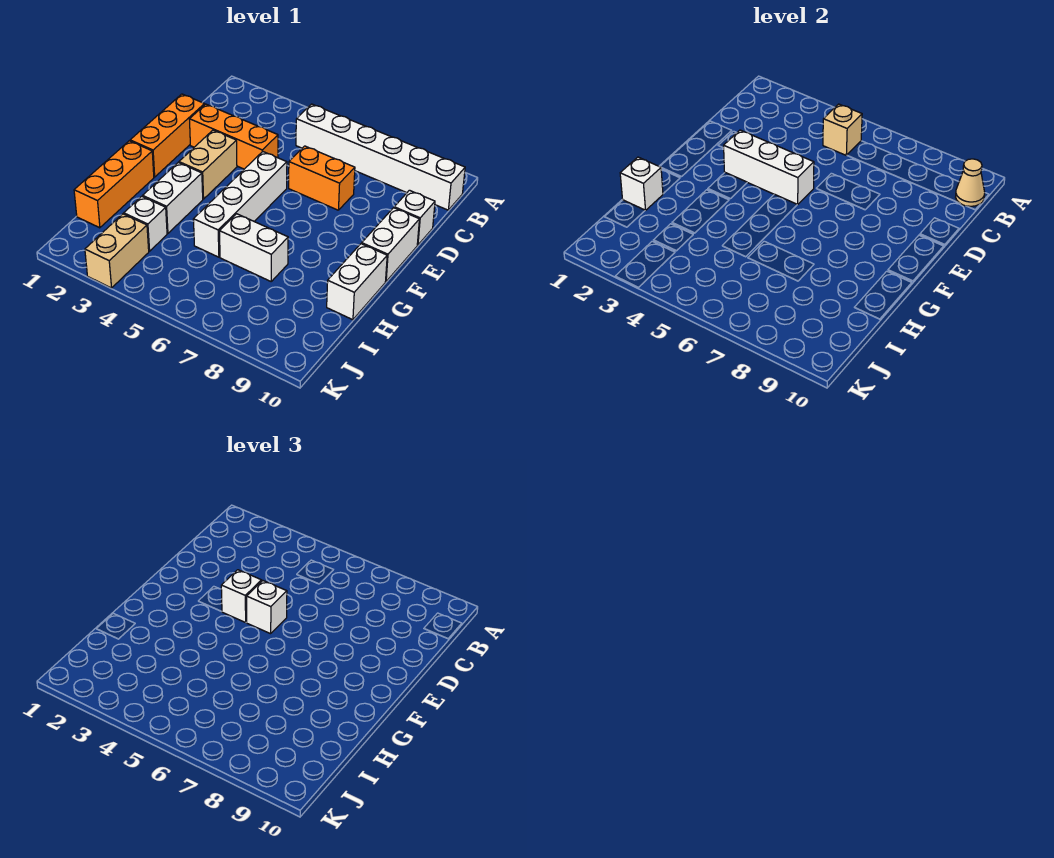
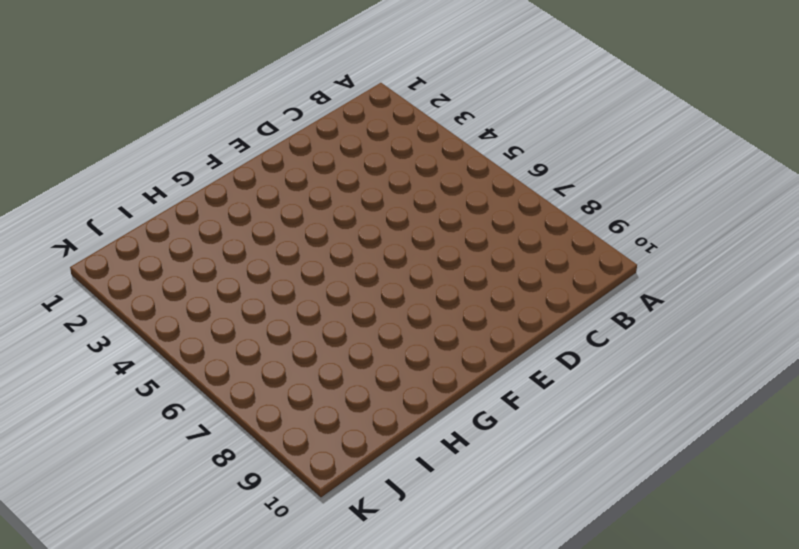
none -> white 1x6 brick [296,104,465,210]
none -> orange 1x3 brick [130,94,205,177]
none -> orange 1x3 brick [189,104,278,169]

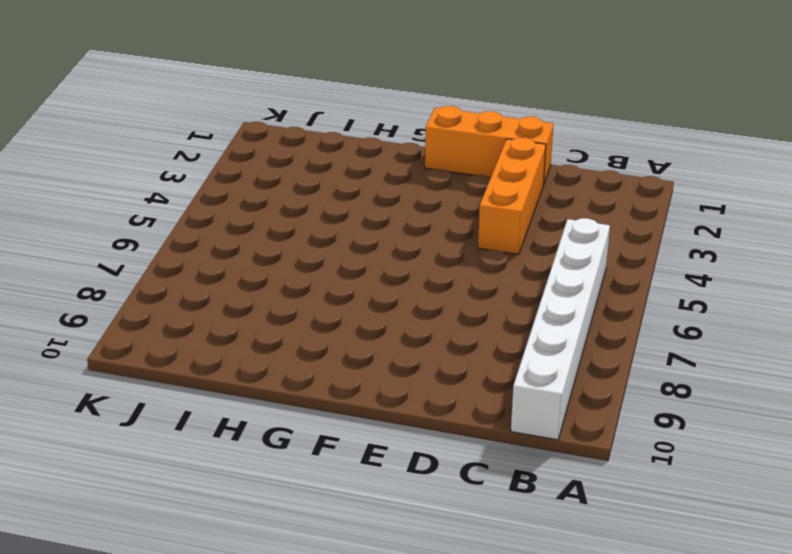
none -> orange 1x2 brick [289,146,355,210]
none -> white 1x1 brick [394,190,435,245]
none -> tan 1x2 brick [179,130,237,199]

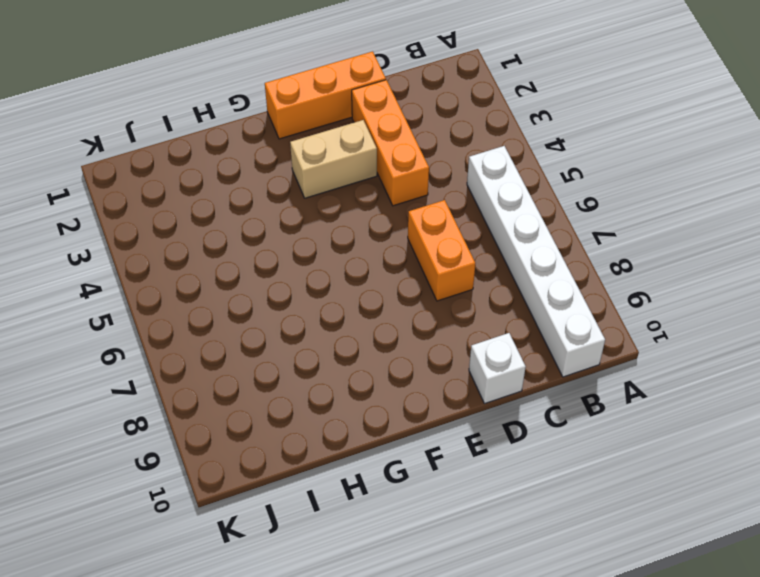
none -> white 1x4 brick [193,152,287,257]
none -> white 1x2 brick [362,208,419,281]
none -> orange 1x3 brick [74,141,154,228]

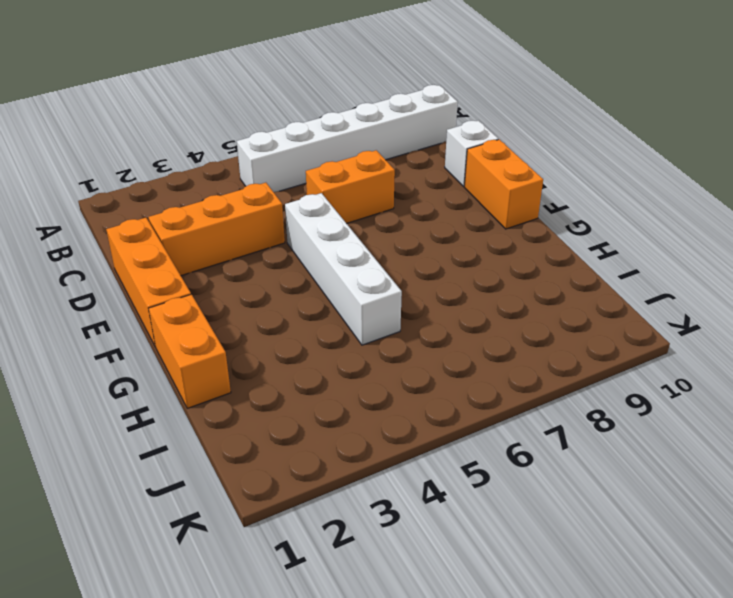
orange 1x2 brick [464,139,543,229] -> white 1x2 brick [362,208,419,281]
orange 1x2 brick [148,294,231,408] -> orange 1x3 brick [74,141,154,228]
none -> tan 1x2 brick [179,130,237,199]
none -> white 1x2 brick [143,163,203,233]
none -> white 1x2 brick [327,244,387,320]

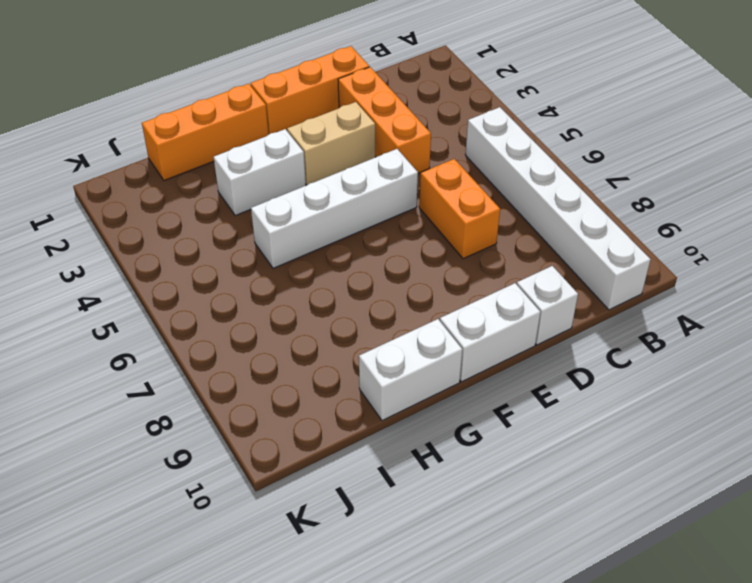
none -> white 1x2 brick [219,214,288,281]
none -> white 1x1 brick [124,196,167,251]
none -> tan 1x2 brick [85,214,149,288]

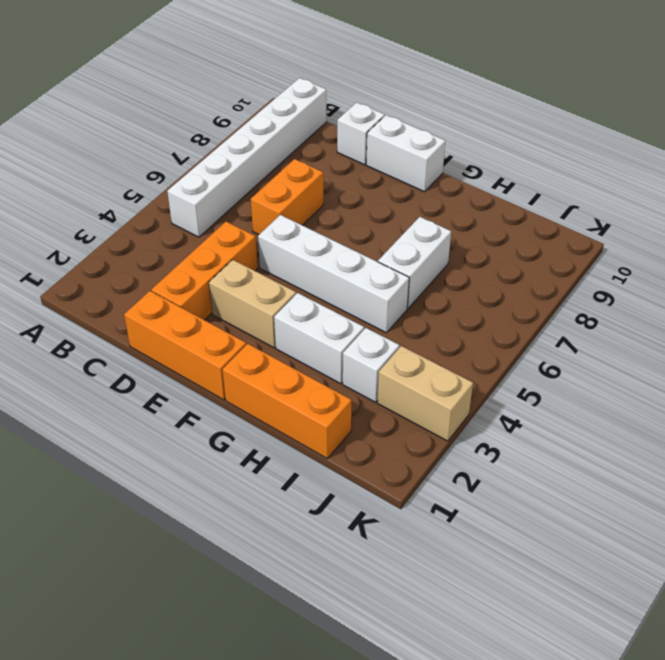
none -> white 1x2 brick [327,244,387,320]
none -> tan 1x1 brick [823,104,862,155]
none -> tan 1x1 cone [956,159,985,206]

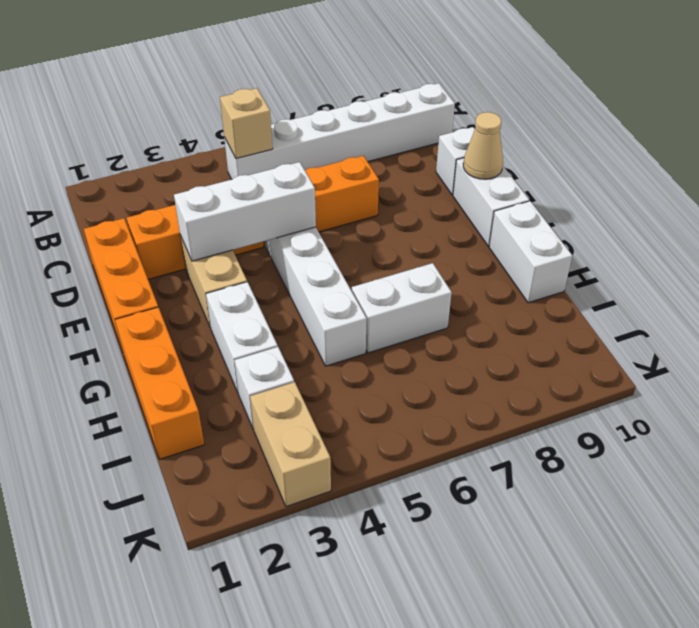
tan 1x1 cone [463,112,503,179] -> tan 1x1 cone moved to [956,159,985,206]
none -> white 1x1 brick [620,157,663,210]
none -> white 1x1 brick [221,570,262,622]
none -> white 1x1 brick [246,581,287,634]

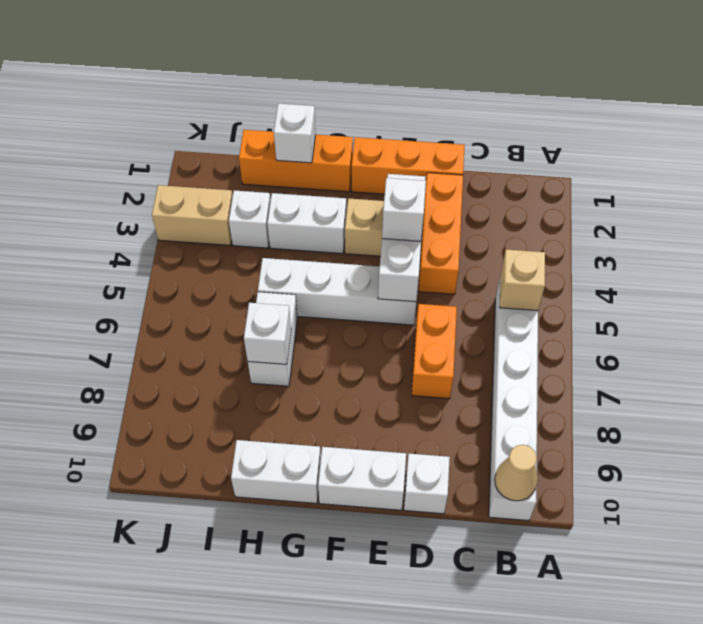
white 1x1 brick [244,303,291,364] -> white 1x1 brick moved to [246,581,287,634]

